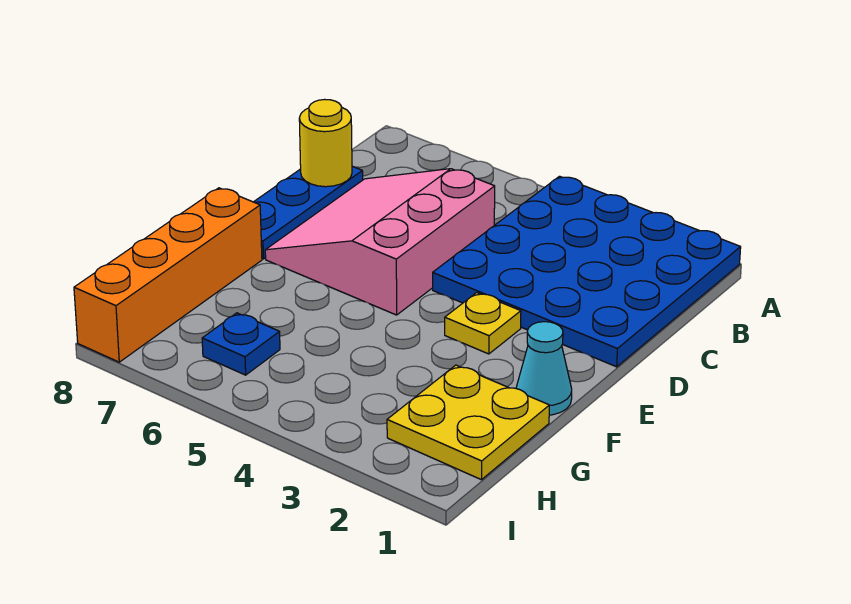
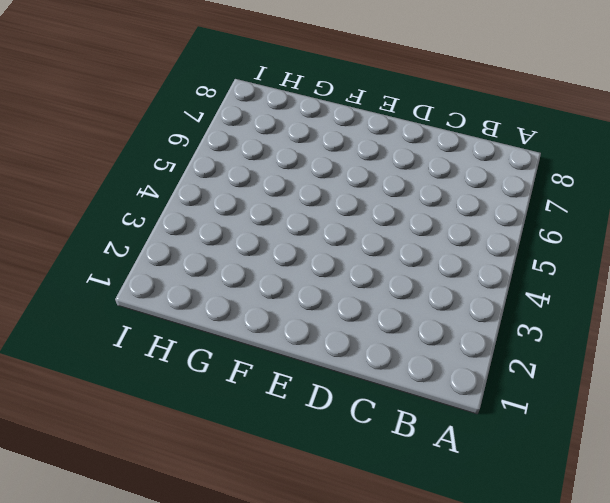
none -> blue 4x4 plate [433,176,741,367]
none -> pink 3x3 slope [265,169,495,315]

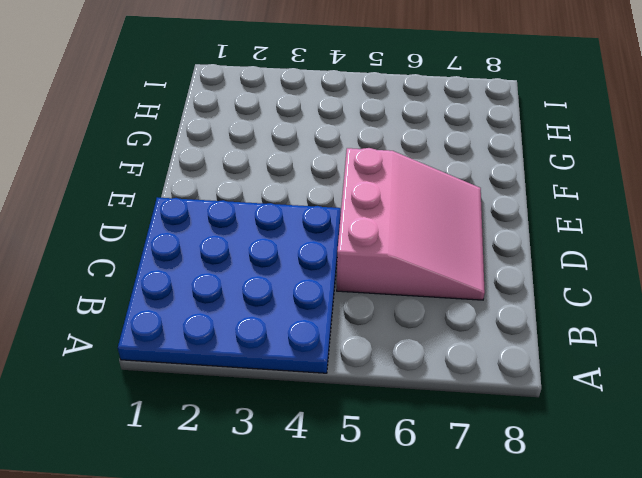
none -> blue 1x3 plate [254,166,363,259]
none -> yellow 1x1 plate [445,293,521,354]

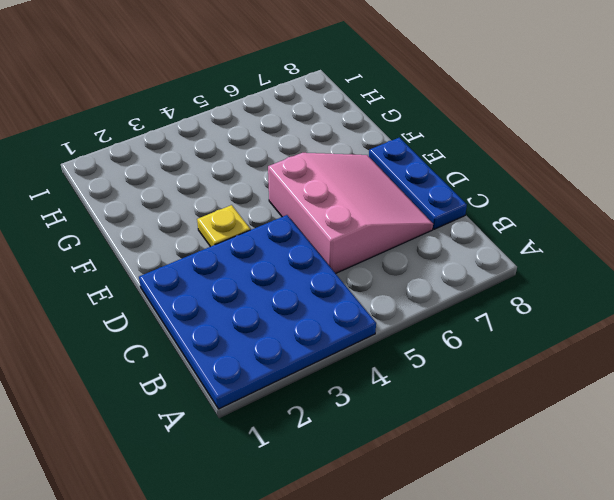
none -> cyan 1x1 cone [516,322,572,415]
none -> orange 1x4 brick [74,188,262,362]

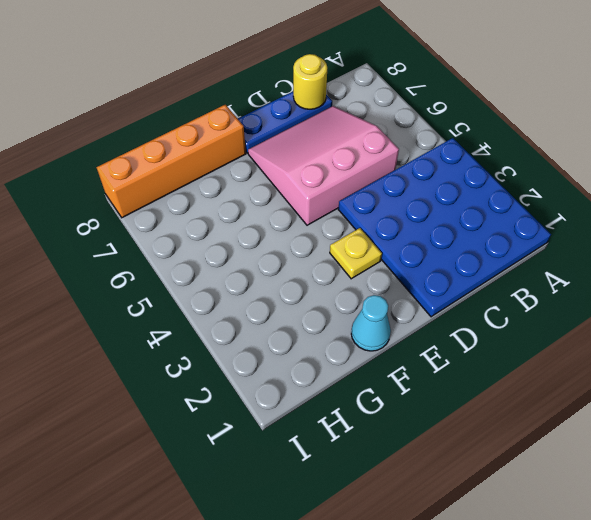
none -> yellow 2x2 plate [387,365,549,480]
none -> blue 1x1 plate [202,313,280,375]

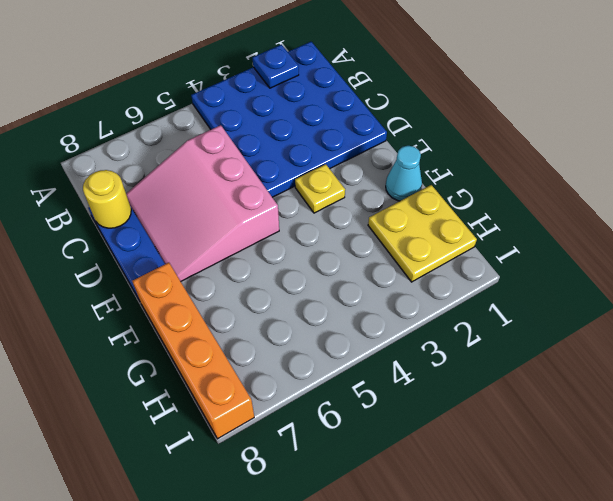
blue 1x1 plate [253,45,299,88] -> blue 1x1 plate moved to [202,313,280,375]

